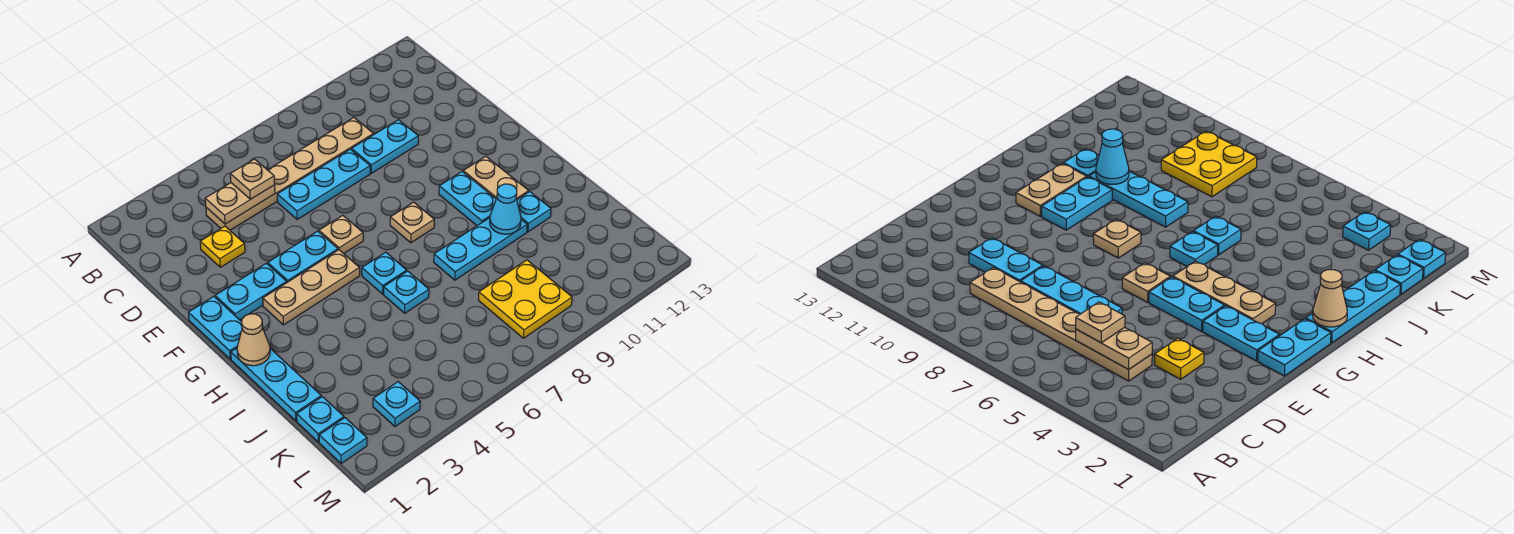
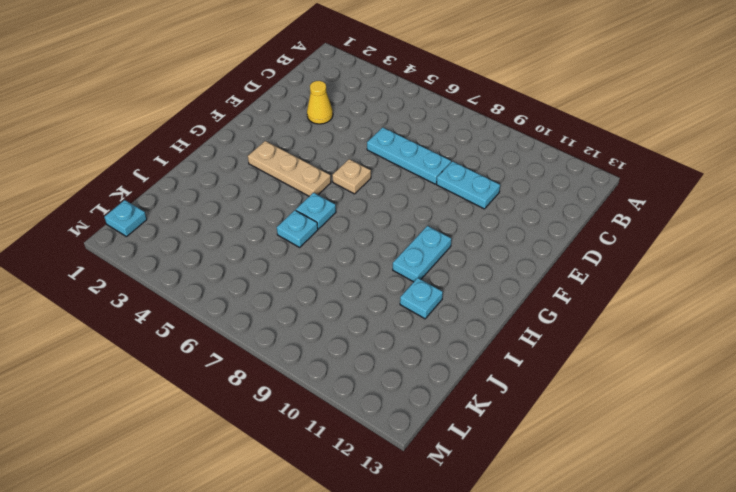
yellow 1x1 cone [307,81,333,124] -> yellow 1x1 plate [200,226,245,267]
none -> tan 1x6 plate [206,118,374,230]
none -> cyan 1x2 plate [189,296,242,359]
none -> cyan 1x2 plate [215,263,287,320]

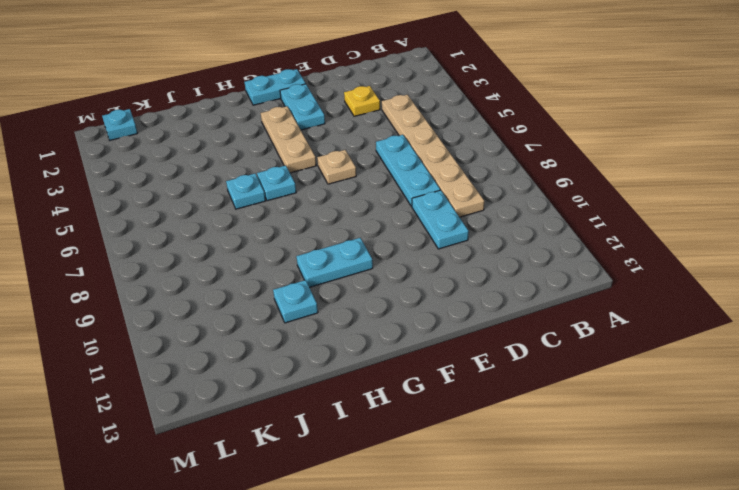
none -> cyan 1x2 plate [268,231,338,282]
none -> tan 1x1 plate [390,202,434,243]
none -> tan 1x2 plate [463,156,529,199]

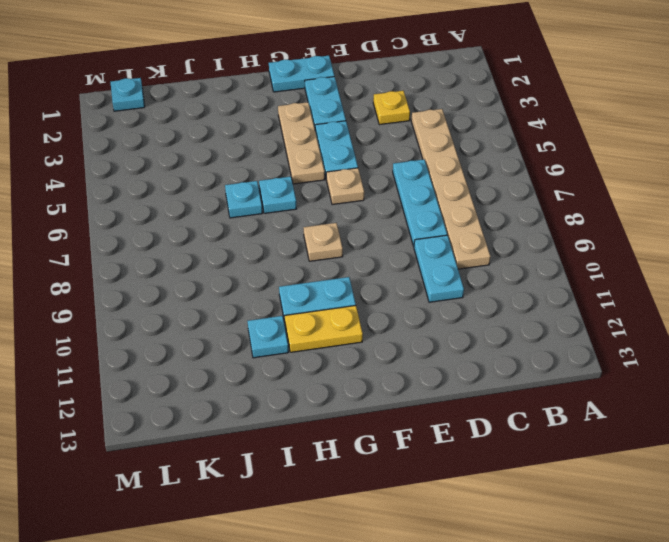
yellow 1x2 plate [285,306,363,352] -> tan 1x2 plate [463,156,529,199]
none -> cyan 1x3 plate [231,348,321,421]
none -> cyan 1x3 plate [434,218,527,280]
none -> cyan 1x1 plate [297,397,344,442]

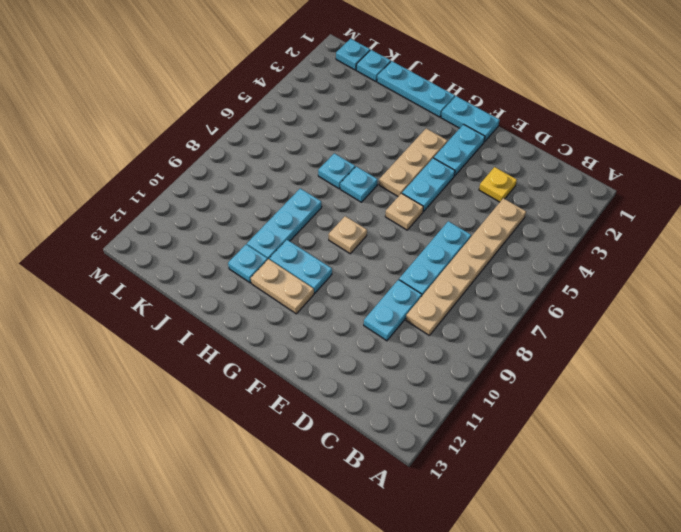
none -> yellow 2x2 plate [479,260,572,338]
none -> cyan 1x1 plate [373,382,420,426]
none -> tan 1x2 plate [205,183,275,224]

